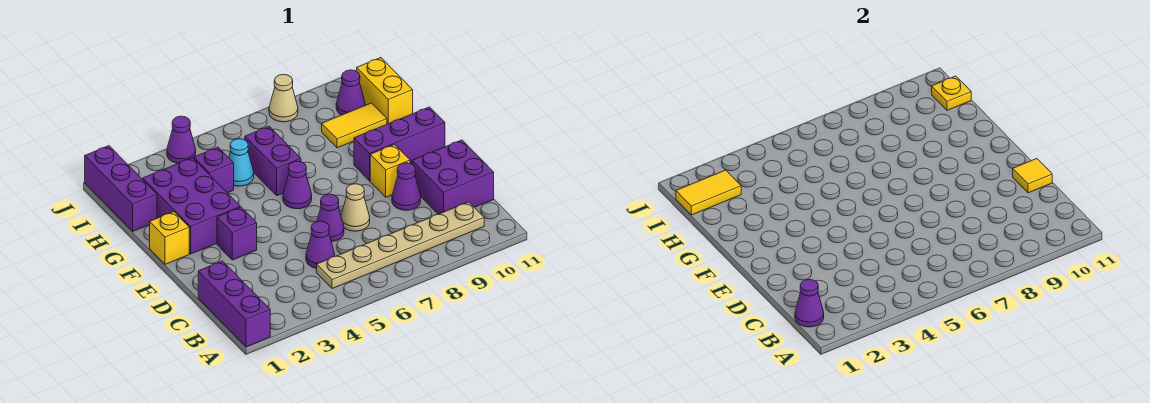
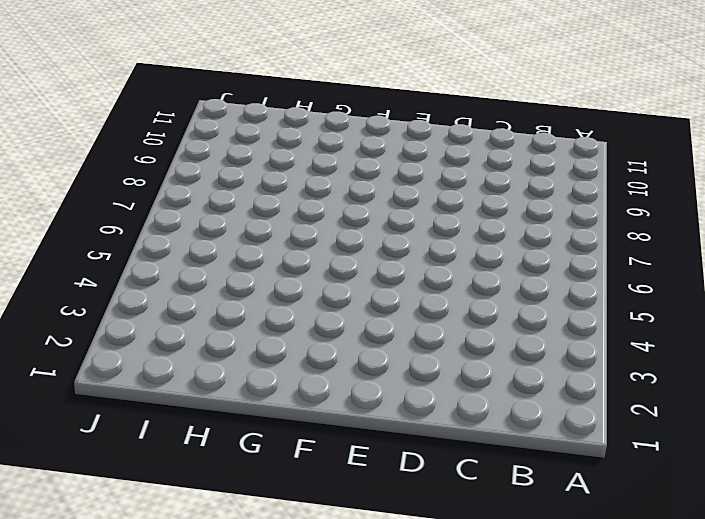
none -> purple 1x3 brick [198,261,270,347]
none -> tan 1x6 plate [317,202,484,289]
none -> purple 1x1 cone [306,221,335,268]

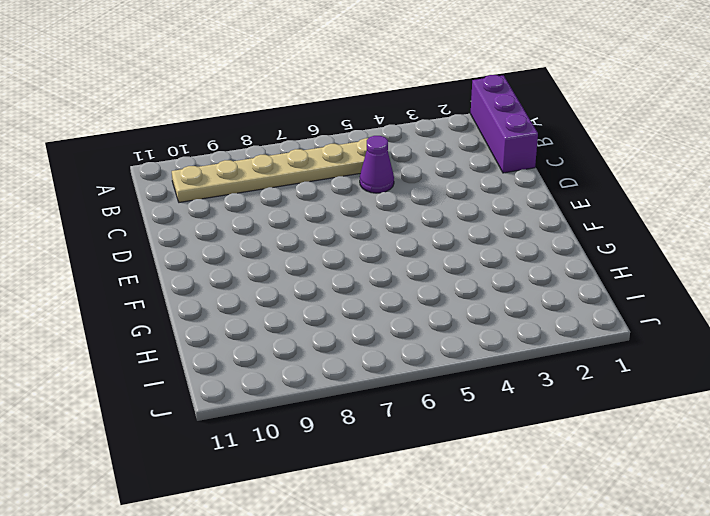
none -> purple 2x2 brick [412,140,494,214]
none -> purple 1x1 cone [317,194,344,242]
none -> tan 1x1 cone [341,184,370,231]

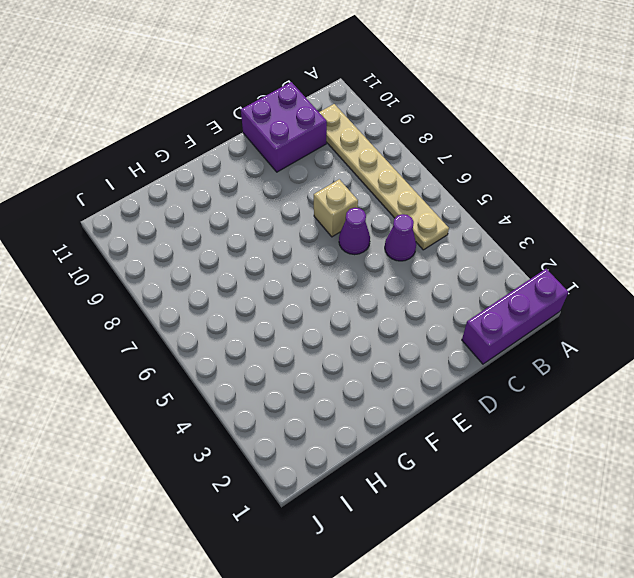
tan 1x1 brick [314,179,358,237] -> tan 1x1 cone [341,184,370,231]
none -> purple 1x1 cone [392,163,421,210]
none -> purple 1x1 brick [217,207,257,260]
none -> yellow 1x1 brick [370,145,410,197]

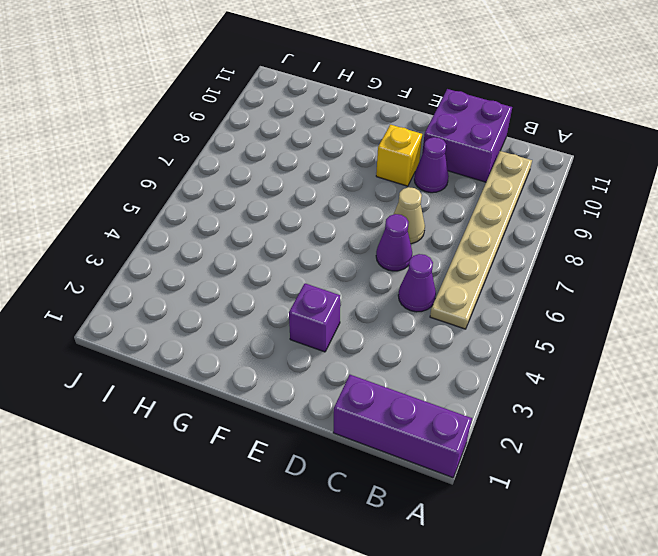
none -> yellow 1x1 brick [150,212,189,264]
none -> purple 2x3 brick [143,158,240,254]
none -> purple 1x1 cone [283,161,312,209]

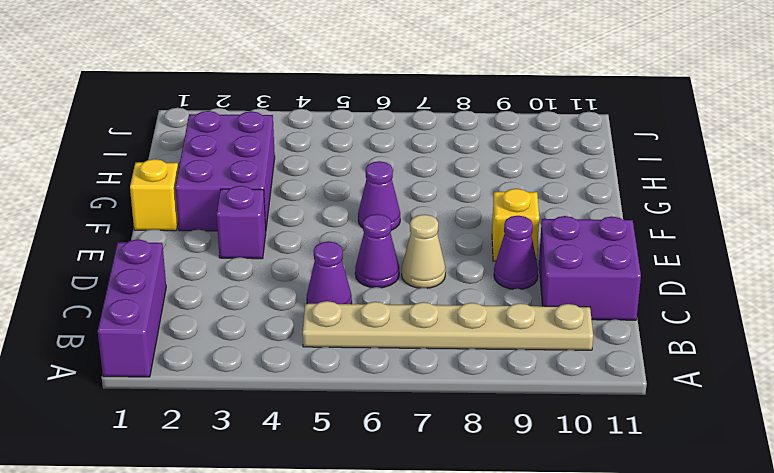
none -> purple 1x3 brick [354,107,445,181]
none -> purple 1x2 brick [245,126,301,195]
none -> purple 1x3 brick [85,146,157,231]

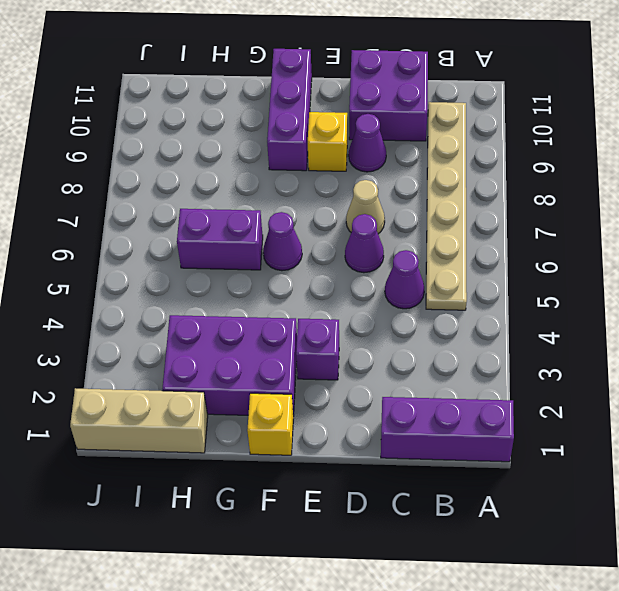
tan 1x3 brick [70,388,208,453] -> purple 1x3 brick [85,146,157,231]
none -> purple 1x1 brick [194,147,234,193]
none -> cyan 1x1 cone [229,139,254,186]
none -> yellow 1x2 tile [322,103,387,148]

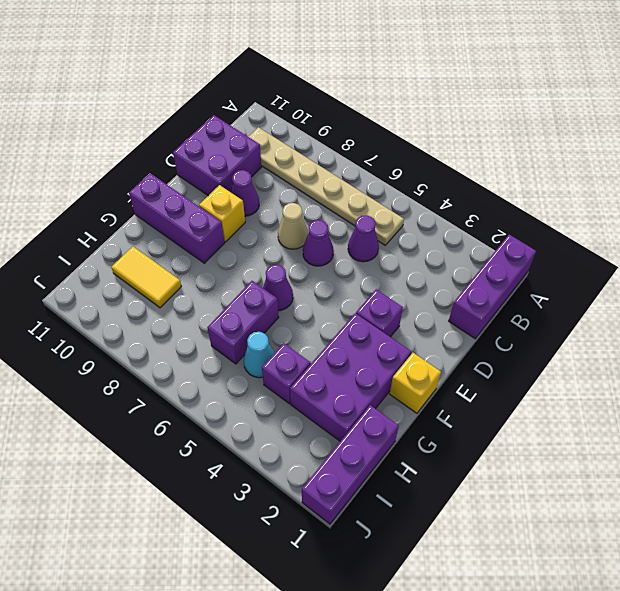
none -> yellow 1x2 brick [357,58,413,124]
none -> purple 1x1 cone [336,70,365,115]
none -> purple 1x1 cone [167,116,196,163]

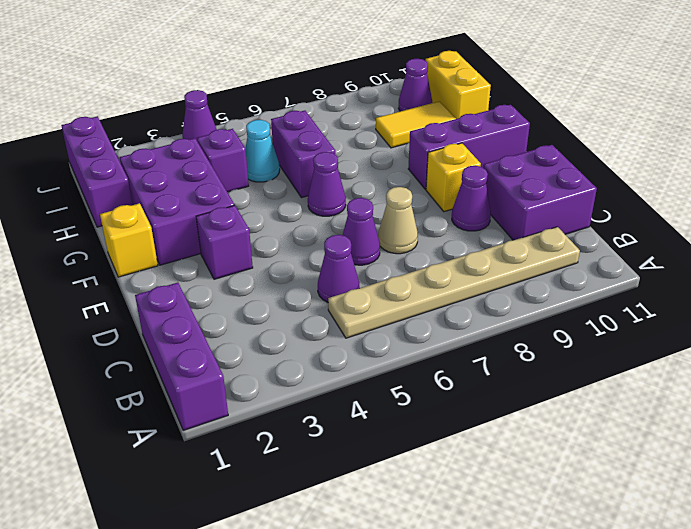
none -> tan 1x1 cone [269,74,298,122]
none -> purple 1x1 cone [795,280,824,327]
none -> yellow 1x1 tile [1013,159,1052,193]

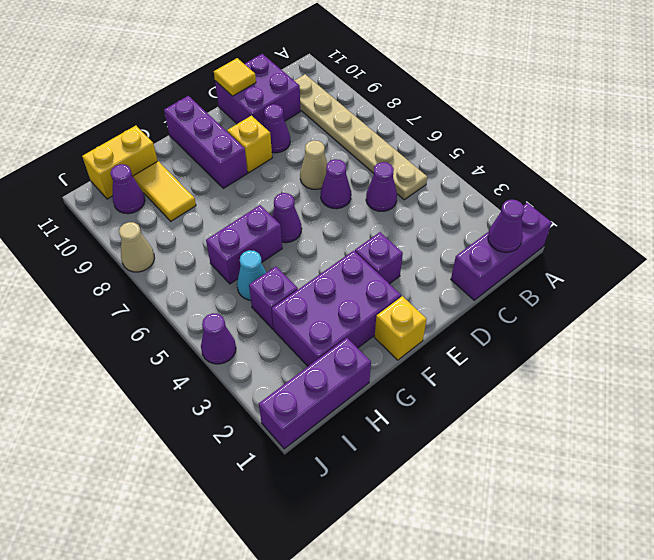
none -> yellow 1x2 tile [676,170,741,215]
none -> yellow 1x1 plate [932,76,971,110]

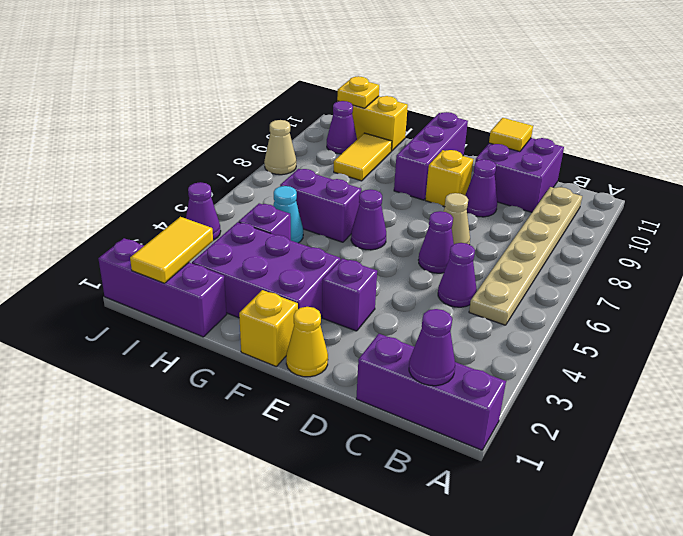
yellow 1x1 cone [286,307,328,377] -> none

